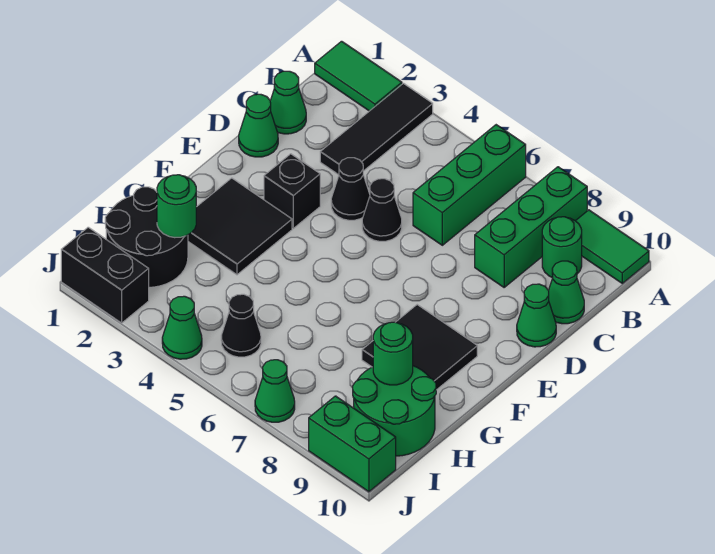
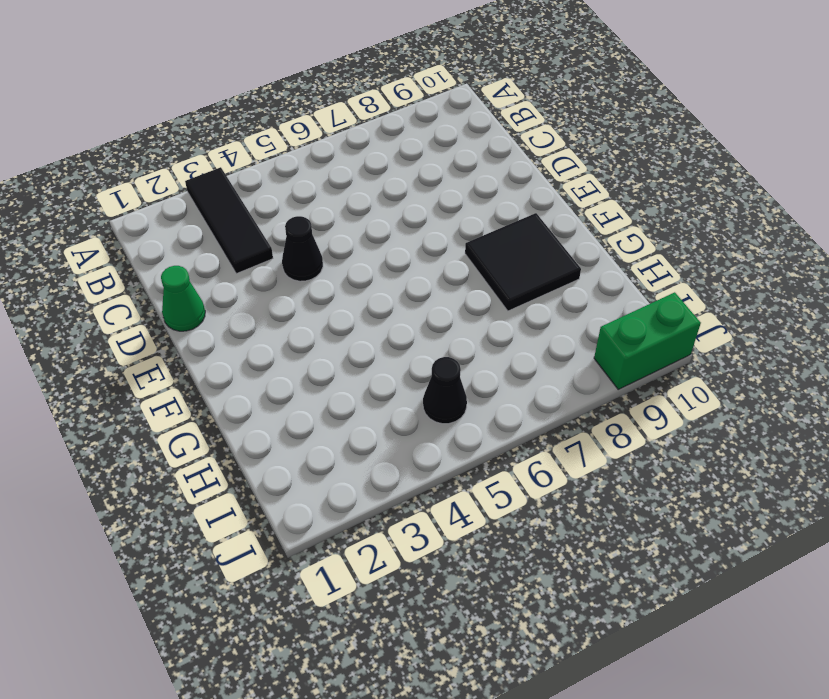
none -> green 1x2 tile [315,41,402,111]
none -> green 1x3 brick [413,125,526,245]
none -> green 1x3 brick [475,167,587,287]

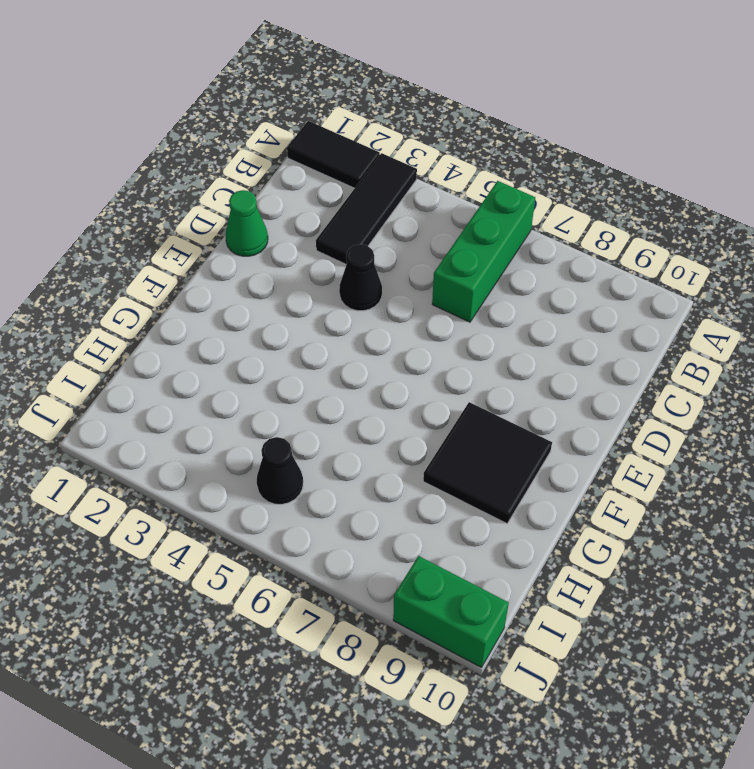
black 1x2 tile [287,121,380,188] -> green 1x2 tile [315,41,402,111]
none -> green 1x3 brick [475,167,587,287]
none -> green 1x2 tile [576,210,649,283]
none -> green 1x1 round brick [542,217,582,278]

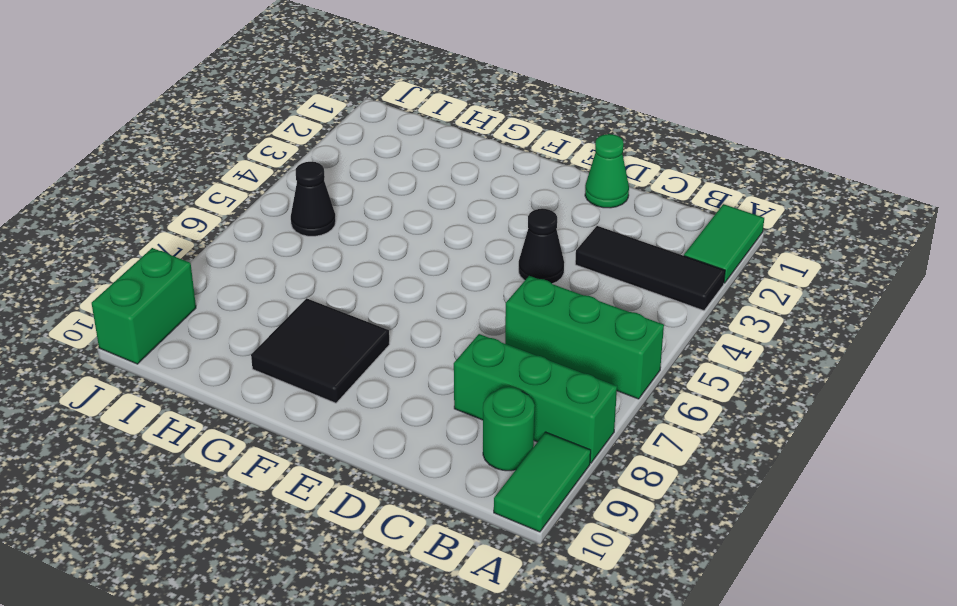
none -> green 1x1 cone [270,71,306,134]
none -> green 1x1 cone [549,261,584,324]
none -> black 1x1 cone [362,179,402,241]

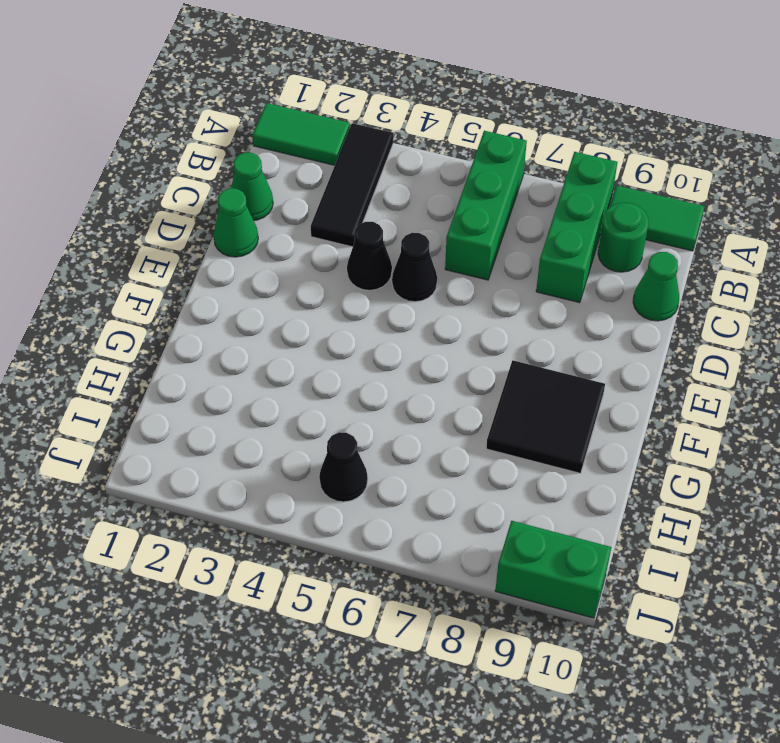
none -> green 1x1 cone [517,284,556,347]
none -> black 1x1 brick [264,154,320,228]
none -> black 2x2 tile [188,178,292,275]

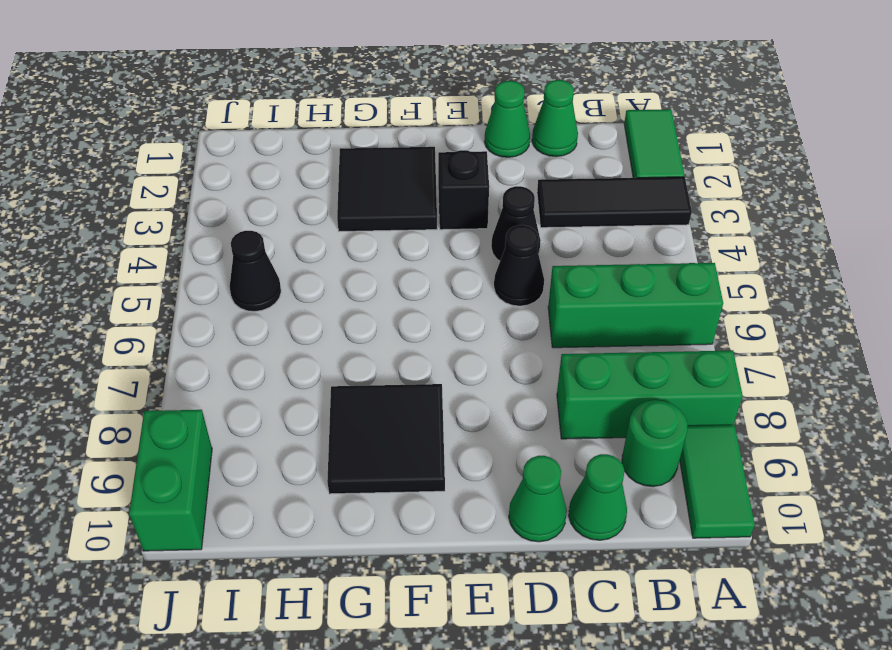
none -> black 2x2 round brick [105,187,188,287]
none -> green 2x2 round brick [353,366,436,456]
none -> black 1x2 brick [61,227,149,323]

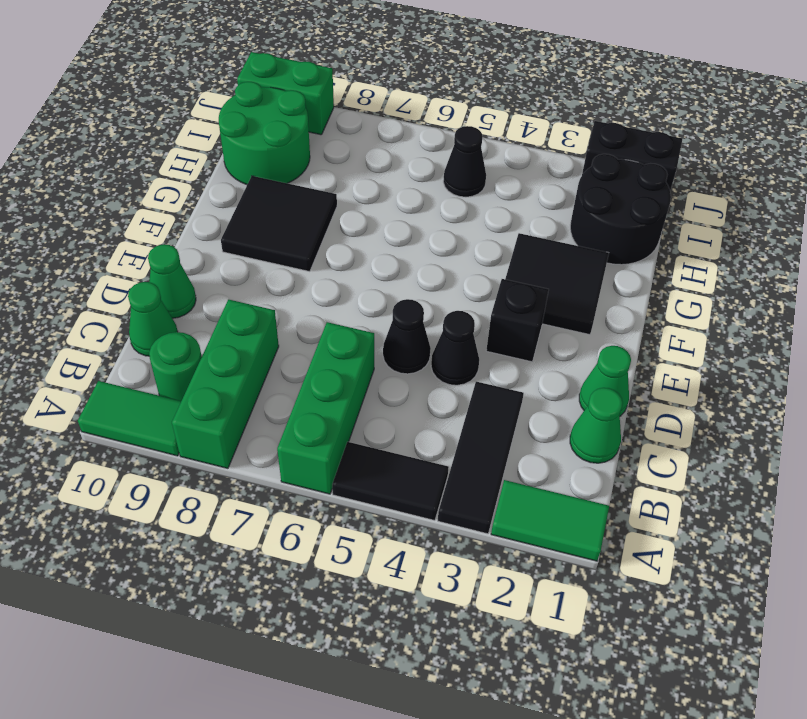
black 1x2 tile [332,442,449,520] -> none
none -> green 1x1 cone [162,296,202,359]
none -> green 1x1 cone [255,360,295,422]
none -> green 1x1 round brick [157,175,196,238]

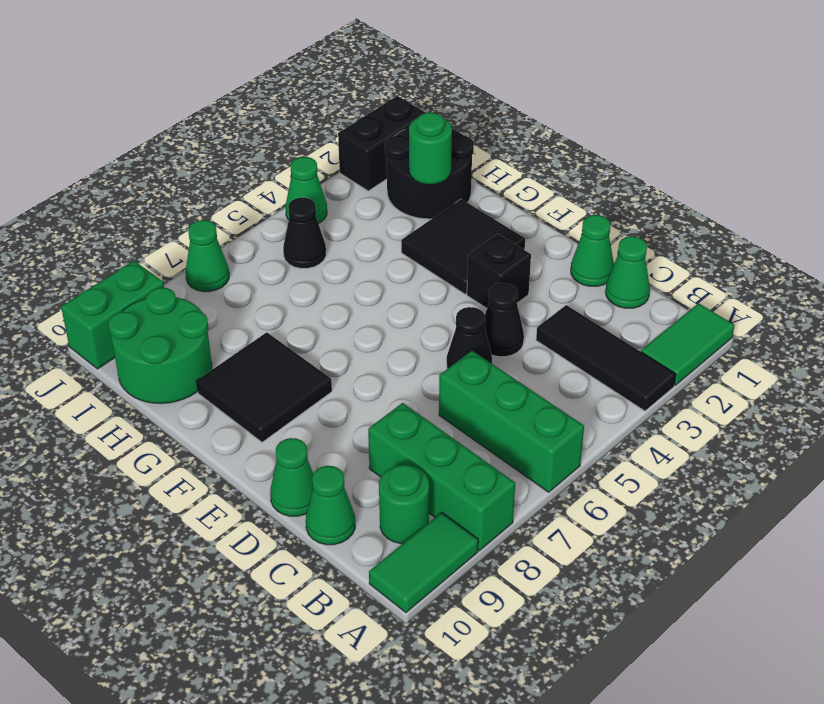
none -> green 1x1 round brick [373,322,413,385]

